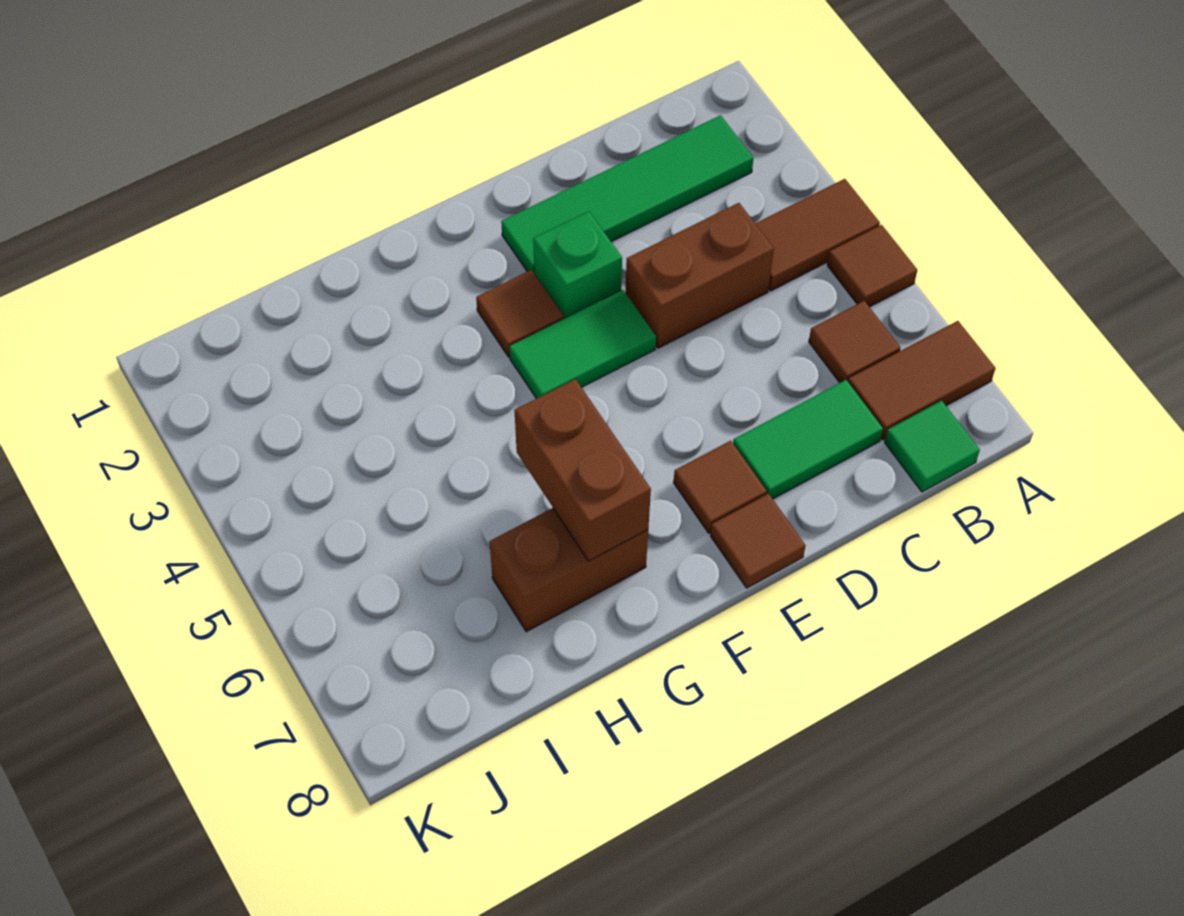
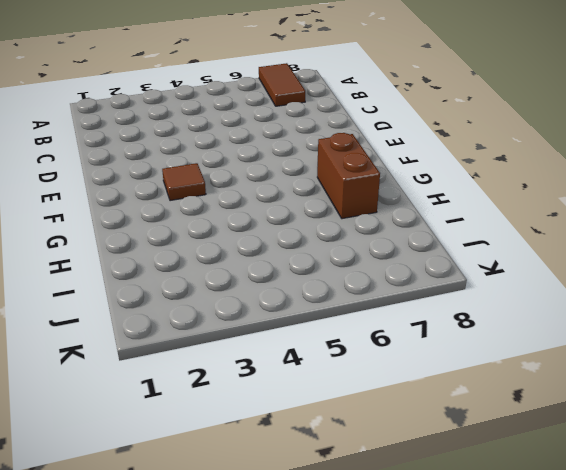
none -> brown 1x2 tile [755,179,880,291]
none -> brown 1x1 tile [827,225,917,307]
none -> green 1x4 tile [501,115,753,273]

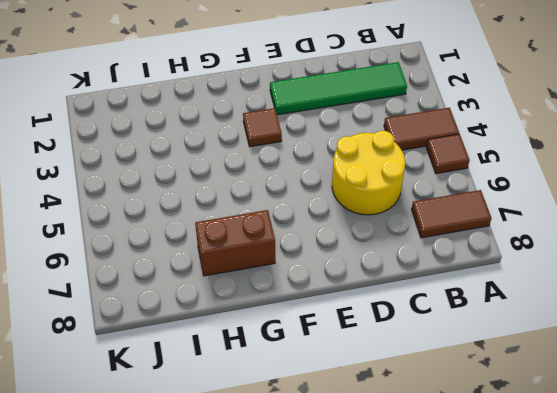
yellow 2x2 round brick [332,131,405,215] -> none
none -> brown 1x1 tile [809,301,900,383]
none -> green 1x1 tile [884,401,980,492]
none -> brown 1x2 brick [625,203,774,348]

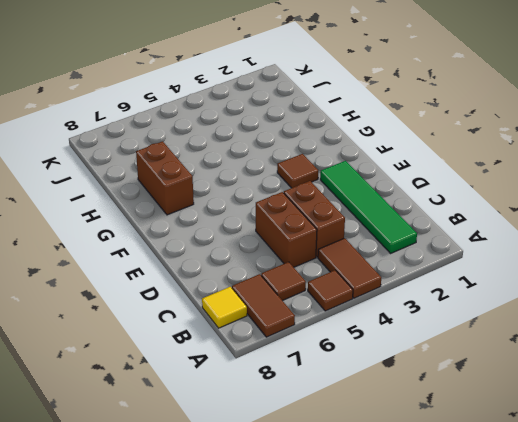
yellow 1x1 tile [202,287,247,328] -> green 1x1 tile [884,401,980,492]
brown 1x2 brick [256,192,317,267] -> brown 1x2 brick turned to [514,379,651,561]
none -> green 1x2 tile [733,380,883,499]
none -> green 1x1 brick [533,211,622,319]
none -> green 1x2 tile [509,290,656,399]

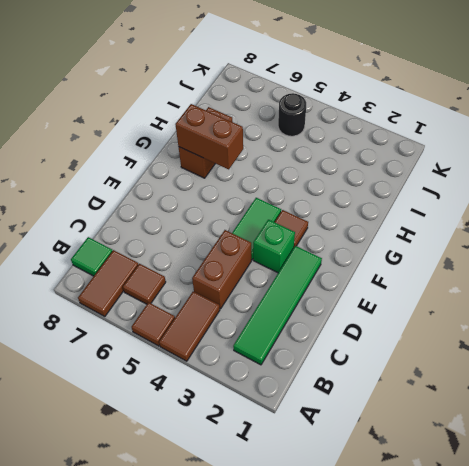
black 1x1 round brick [278,93,306,136] -> none
none -> green 1x2 tile [733,380,883,499]
none -> brown 1x1 tile [674,441,767,533]
none -> brown 1x1 tile [711,494,806,588]

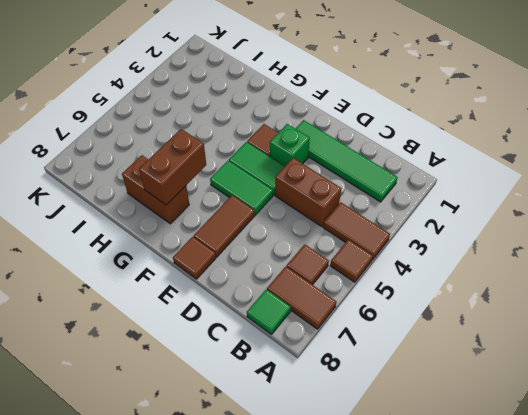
green 1x2 tile [210,161,273,215] -> green 1x2 tile moved to [733,380,883,499]
brown 1x2 tile [194,195,255,257] -> brown 1x1 tile [674,441,767,533]

